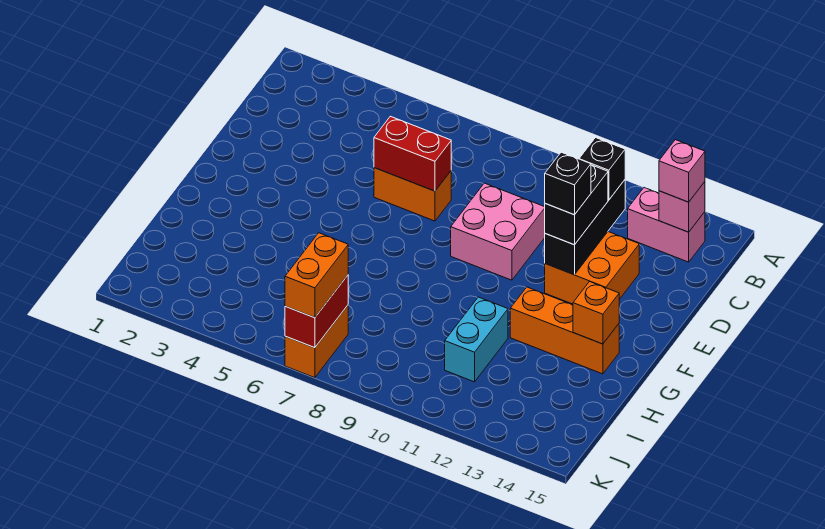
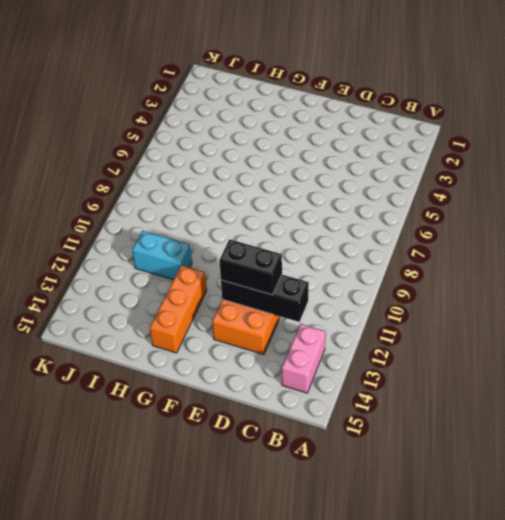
none -> orange 1x2 brick [374,168,451,221]
none -> pink 2x2 brick [451,183,545,280]
none -> orange 1x2 brick [285,305,348,378]

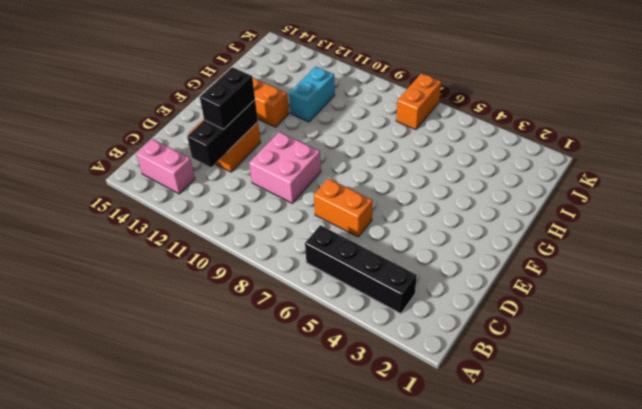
black 1x4 brick [305,225,417,314] -> none
none -> pink 1x1 brick [659,182,705,232]
none -> red 1x2 brick [374,116,451,191]
none -> orange 1x1 brick [573,282,619,344]

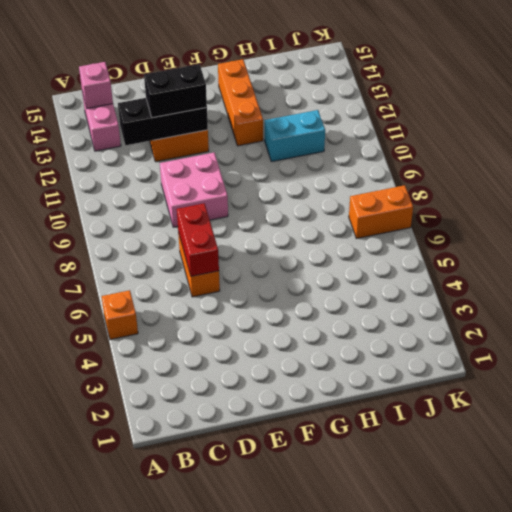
orange 1x1 brick [102,290,138,340] -> orange 1x1 brick moved to [573,282,619,344]
none -> red 1x2 brick [285,275,348,348]
none -> pink 1x1 brick [659,140,705,202]
none -> black 1x1 brick [579,138,625,200]

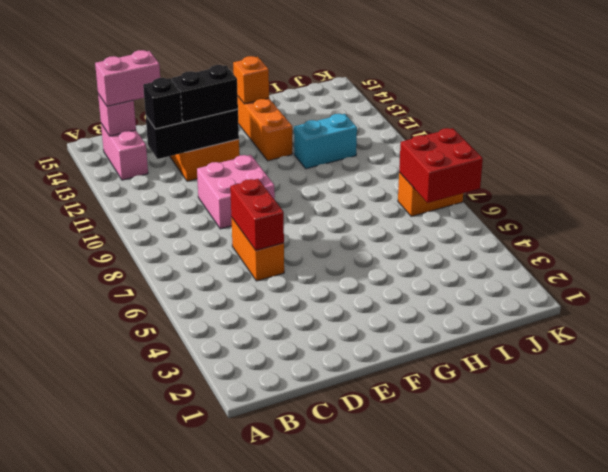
pink 1x2 brick [95,50,160,106] -> pink 1x1 brick [659,140,705,202]
red 2x2 brick [399,128,483,203] -> red 1x2 brick [285,275,348,348]
none -> orange 1x2 brick [285,233,348,318]
none -> black 1x1 brick [545,152,591,215]

